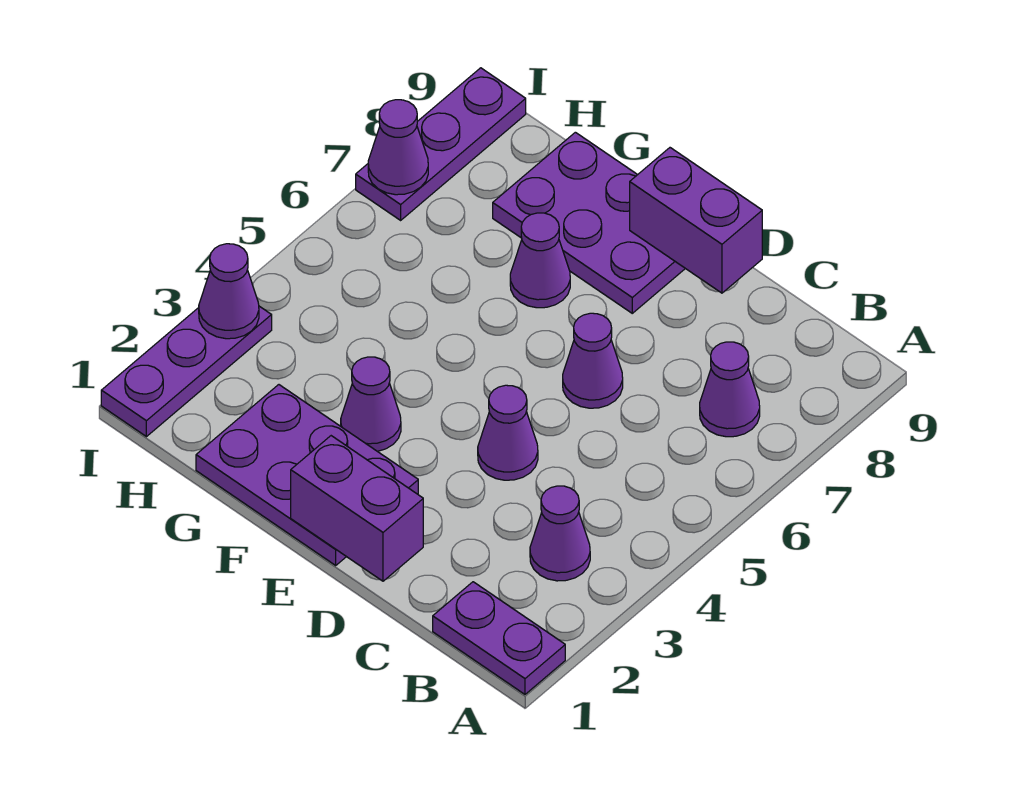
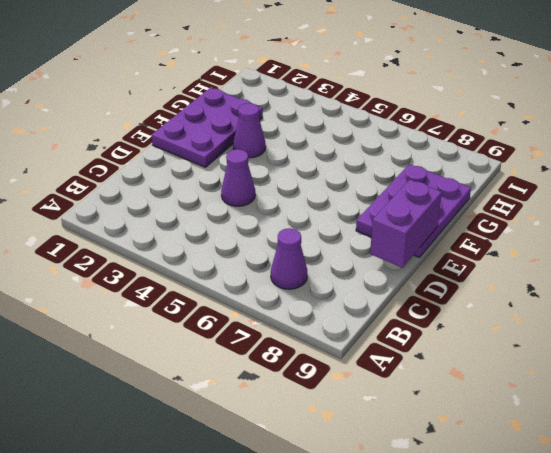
none -> purple 1x2 plate [433,582,565,694]
none -> purple 1x1 cone [530,486,590,581]
none -> purple 1x1 cone [563,313,623,408]

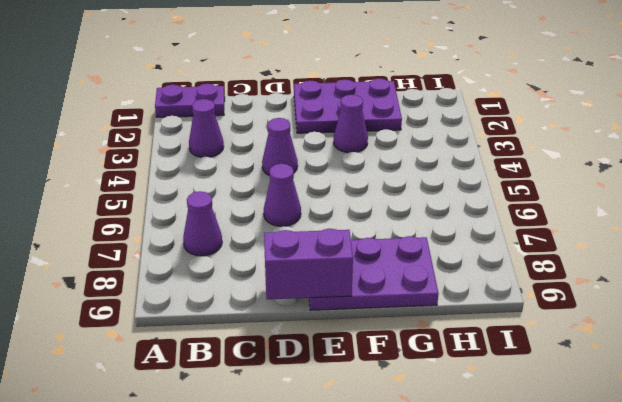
none -> purple 1x1 cone [510,213,570,308]
none -> purple 1x3 plate [101,306,272,437]
none -> purple 1x3 plate [356,68,526,220]

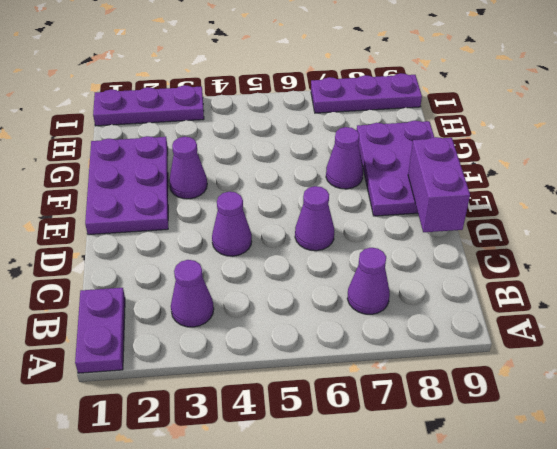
none -> purple 1x2 brick [291,436,423,581]
none -> purple 1x1 cone [199,244,259,339]
none -> purple 1x1 cone [368,100,428,195]

